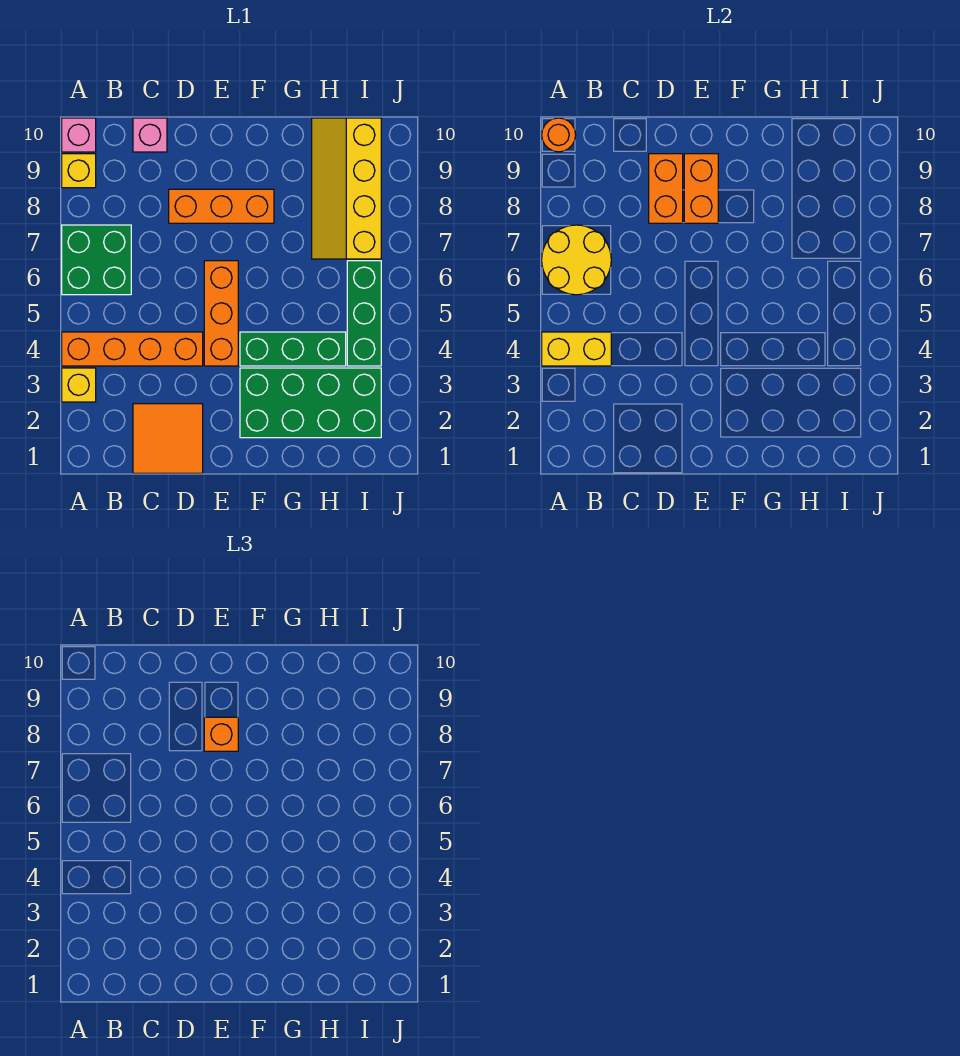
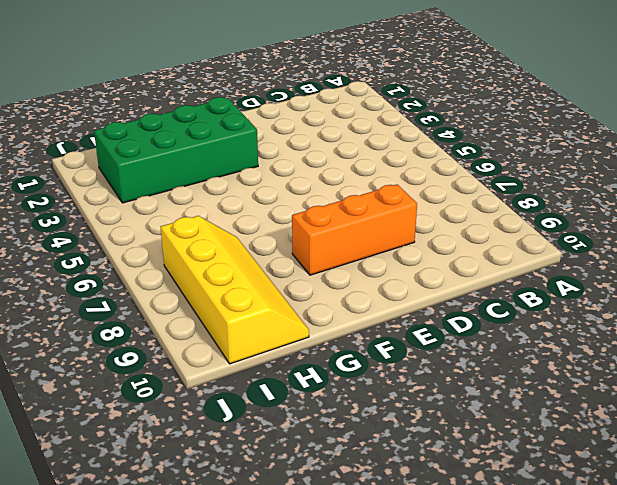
none -> yellow 1x1 brick [62,368,96,402]
none -> orange 1x4 brick [62,332,203,366]
none -> green 2x2 brick [62,225,131,295]

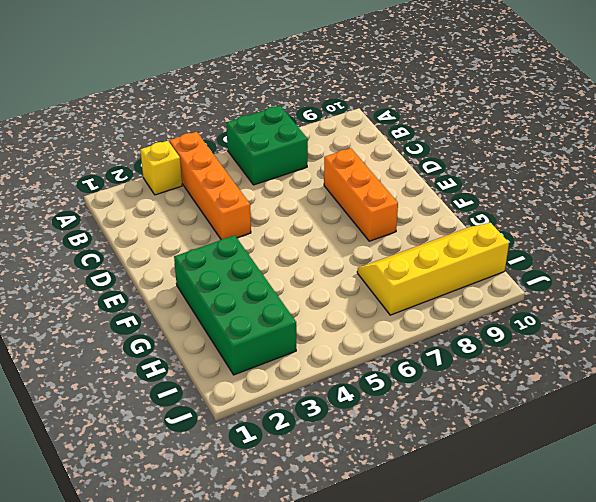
none -> yellow 1x1 brick [62,154,96,188]
none -> pink 1x1 brick [62,118,96,152]
none -> orange 2x2 tile [133,404,203,473]

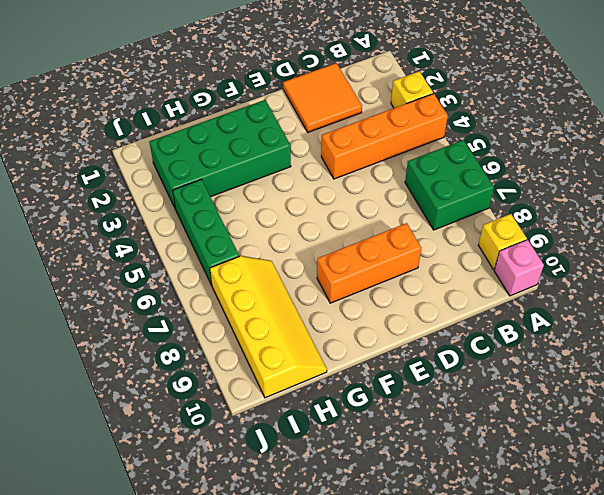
none -> pink 1x1 brick [133,118,167,152]
none -> orange 1x3 brick [204,261,238,366]
none -> green 1x3 brick [240,332,346,366]

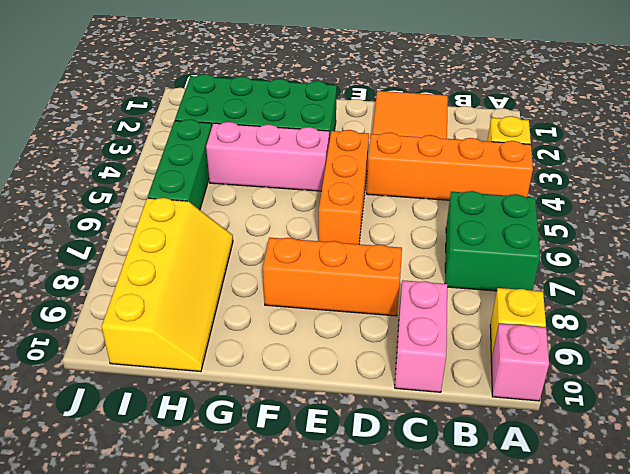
pink 1x2 brick [395,281,447,392] -> pink 1x1 brick [133,118,167,152]
pink 1x3 brick [206,122,329,191] -> green 1x3 brick [240,332,346,366]
none -> yellow 1x2 brick [542,332,611,366]
none -> yellow 2x2 round brick [542,225,611,295]
none -> orange 1x1 round brick [542,118,576,152]

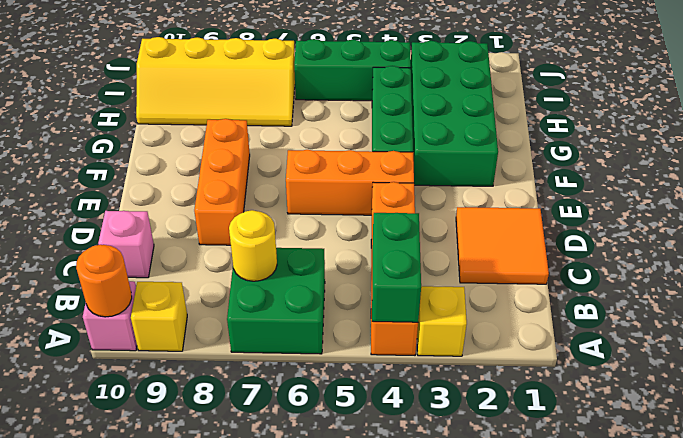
green 1x2 brick [372,213,421,322] -> yellow 1x2 brick [542,332,611,366]
yellow 1x1 round brick [229,210,277,281] -> yellow 2x2 round brick [542,225,611,295]
none -> orange 1x2 brick [649,154,683,223]
none -> orange 1x2 brick [684,154,718,223]
none -> orange 1x1 brick [204,717,238,751]

